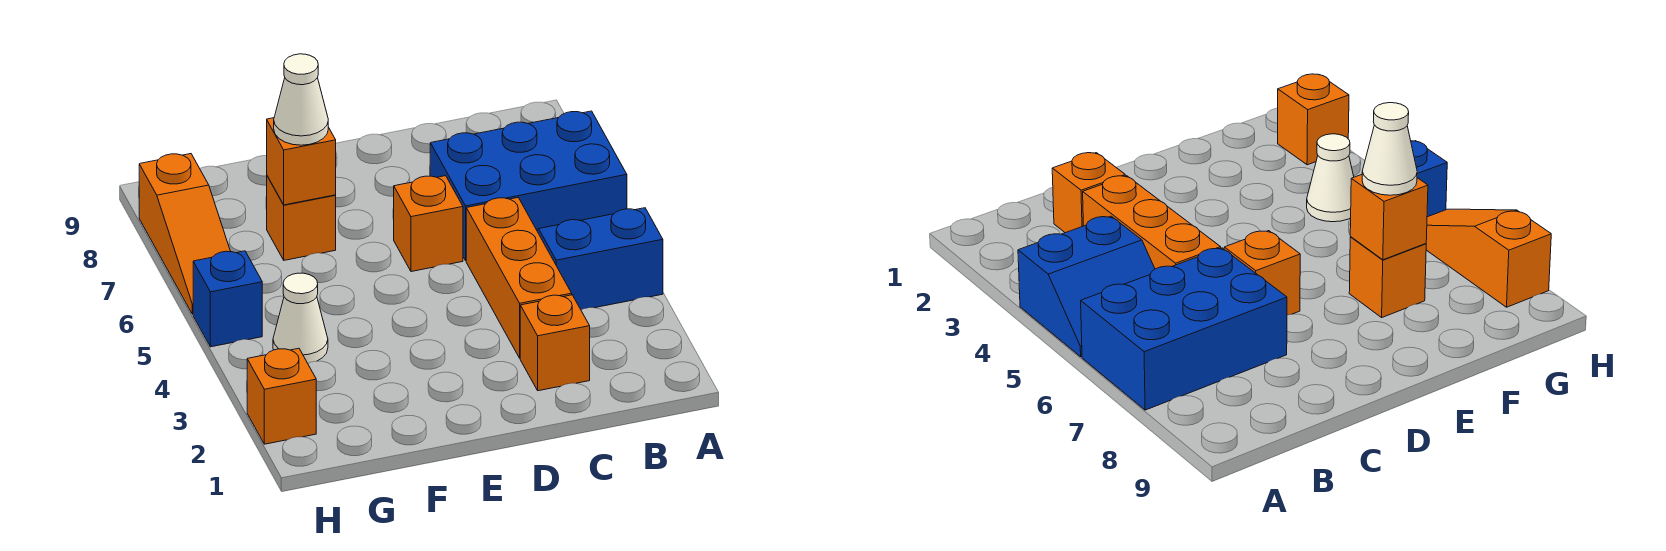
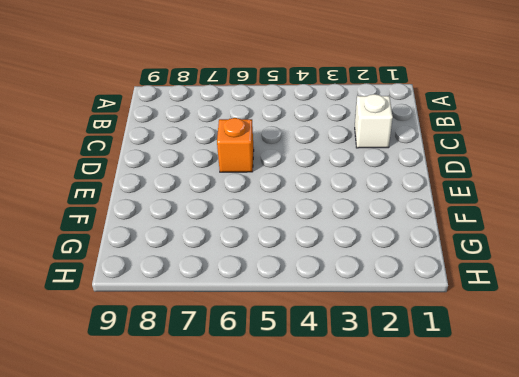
white 1x1 brick [355,94,393,148] -> orange 1x1 brick [520,295,590,391]
none -> blue 2x2 slope [537,208,663,310]
none -> blue 2x3 brick [430,111,627,261]
none -> orange 1x3 brick [466,198,572,358]

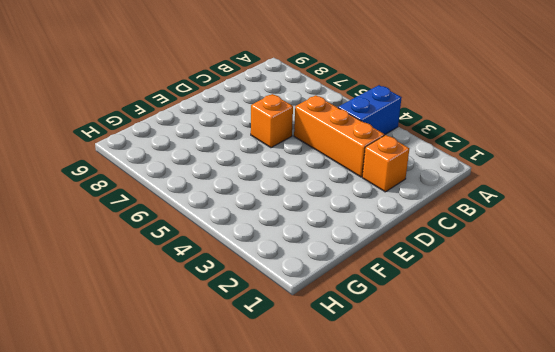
none -> blue 2x3 brick [430,111,627,261]
none -> orange 1x1 brick [267,176,336,260]
none -> white 1x1 cone [273,273,328,363]

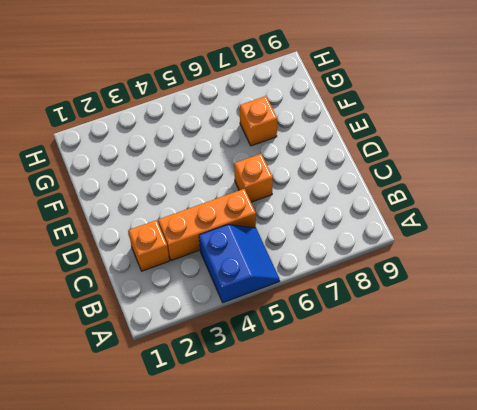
none -> blue 2x3 brick [430,111,627,261]
none -> white 1x1 cone [273,273,328,363]
none -> orange 1x1 brick [247,348,316,444]

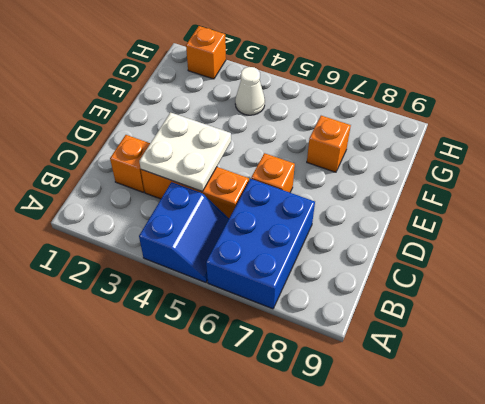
white 2x2 plate [139,113,231,192] -> none
none -> blue 1x1 brick [193,251,262,347]
none -> orange 1x3 slope [139,154,230,314]
none -> orange 1x1 brick [267,118,336,205]

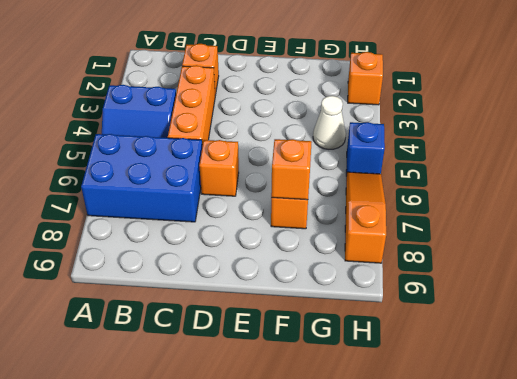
none -> white 1x1 cone [274,54,328,145]

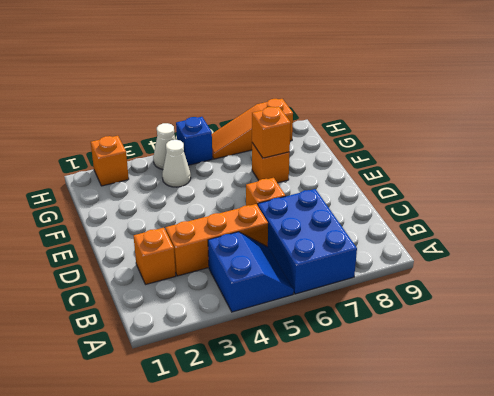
white 1x1 cone [153,123,176,169] -> white 1x1 cone moved to [274,54,328,145]

